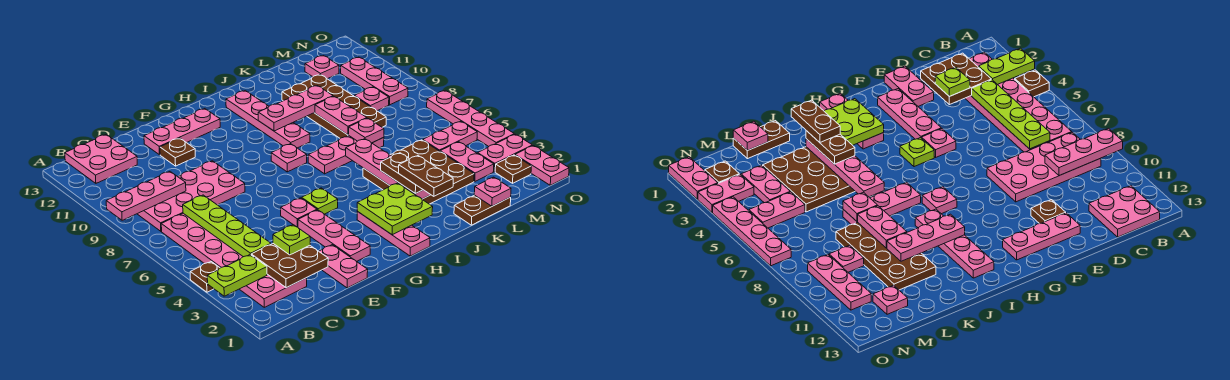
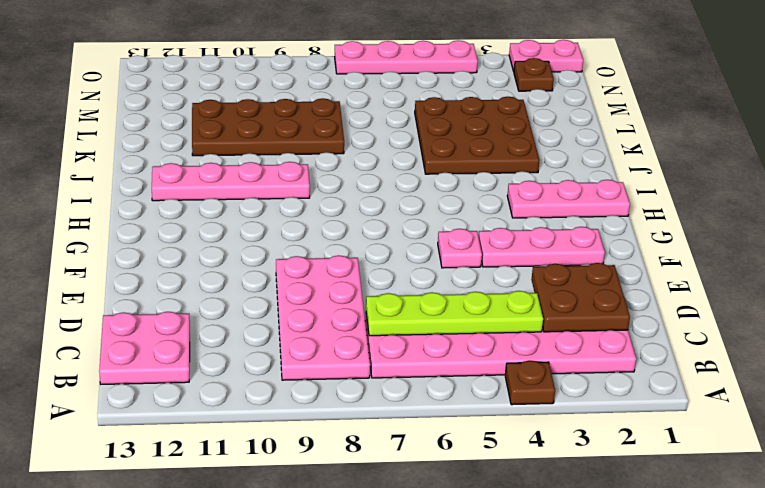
none -> pink 1x2 plate [319,245,368,288]
none -> brown 1x1 plate [160,138,195,166]
none -> pink 1x3 plate [144,109,220,155]
none -> lime 1x1 plate [302,188,338,214]

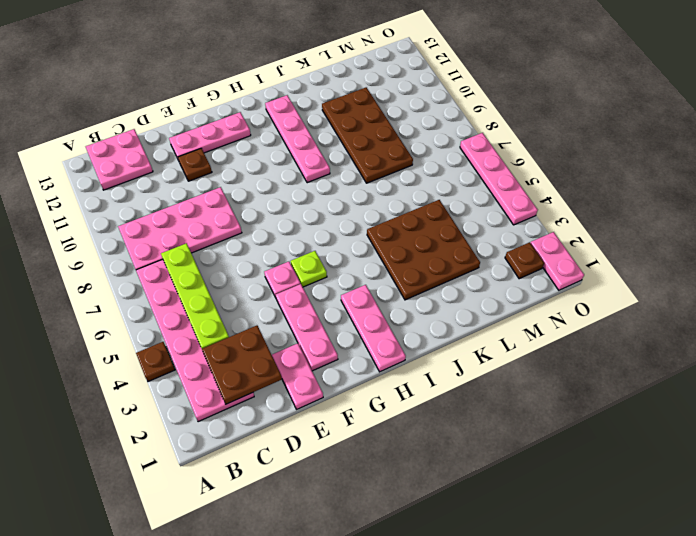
none -> pink 1x1 plate [271,144,307,172]
none -> pink 1x3 plate [308,136,384,174]
none -> brown 1x2 plate [454,195,511,225]
none -> pink 1x2 plate [440,142,494,181]

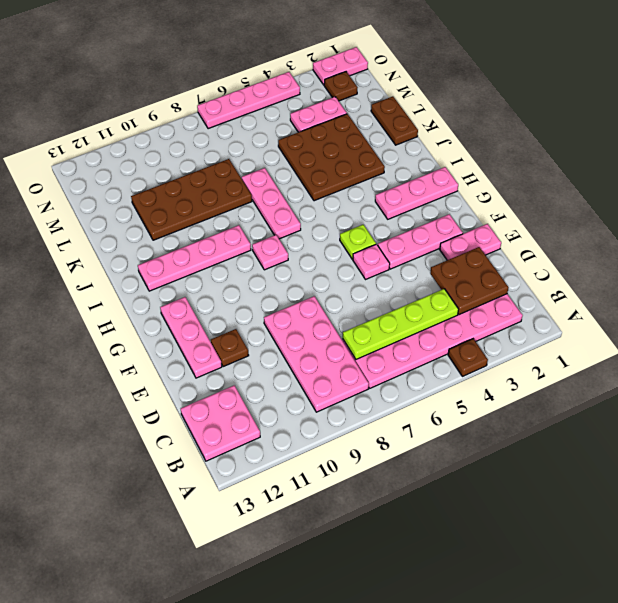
none -> pink 1x2 plate [423,121,477,151]
none -> pink 1x1 plate [354,87,389,111]
none -> pink 1x1 plate [305,56,339,79]
none -> pink 1x2 plate [478,134,532,172]

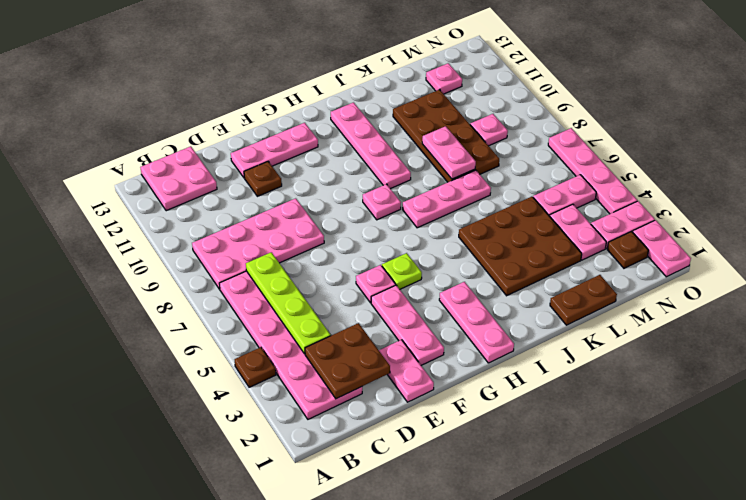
none -> pink 1x3 plate [341,57,408,105]
none -> lime 1x2 plate [207,255,267,296]
none -> pink 1x3 plate [106,171,186,220]
none -> lime 2x2 plate [357,183,433,235]

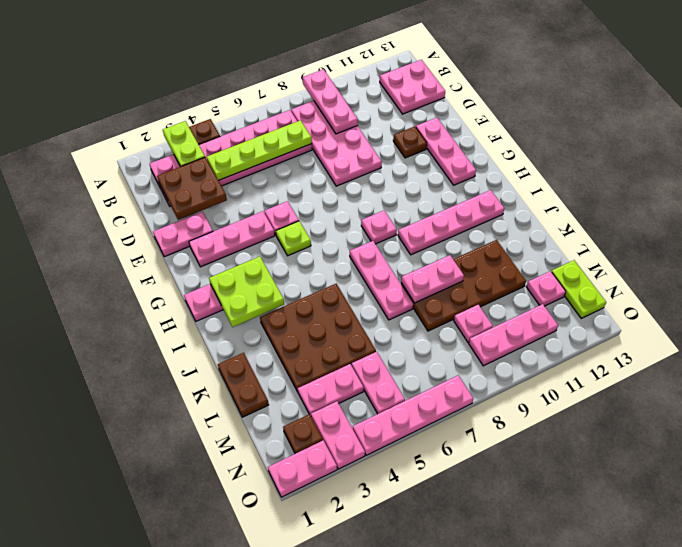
lime 1x2 plate [551,260,606,318] -> none
none -> pink 1x3 plate [258,86,333,131]
none -> pink 1x4 plate [346,139,431,199]
none -> pink 1x1 plate [349,118,384,143]
none -> pink 1x1 plate [474,177,511,206]

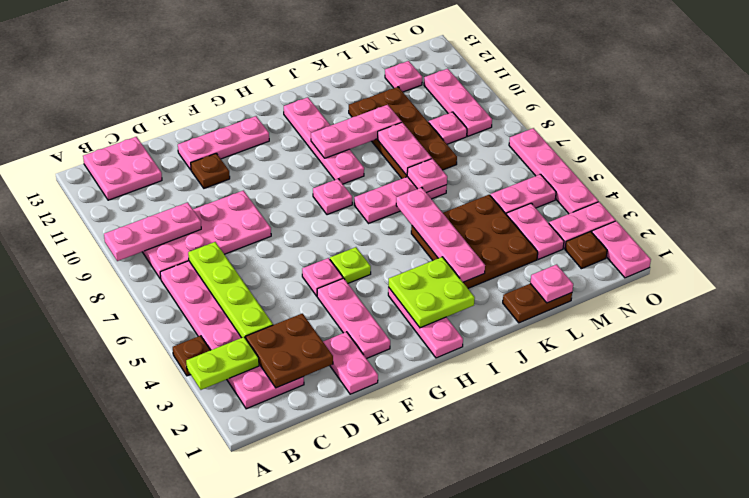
none -> lime 1x1 plate [273,225,310,255]
none -> brown 1x2 plate [381,153,423,194]
none -> brown 1x2 plate [399,156,453,196]

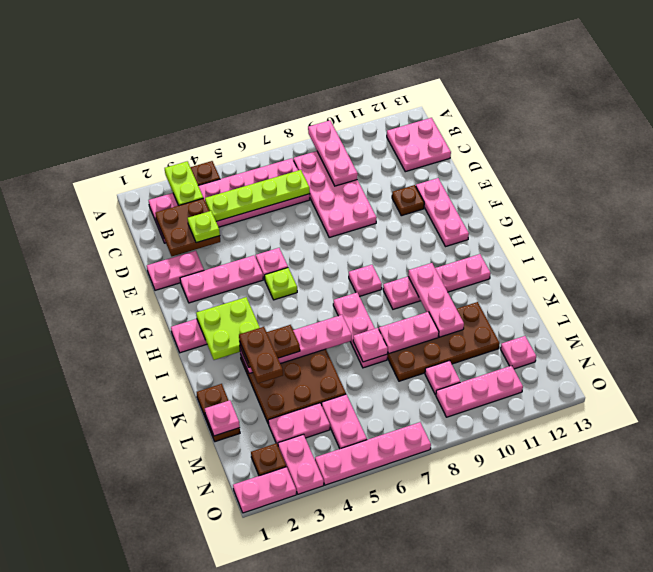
brown 1x2 plate [239,327,283,384] -> brown 1x2 plate turned to [399,156,453,196]

